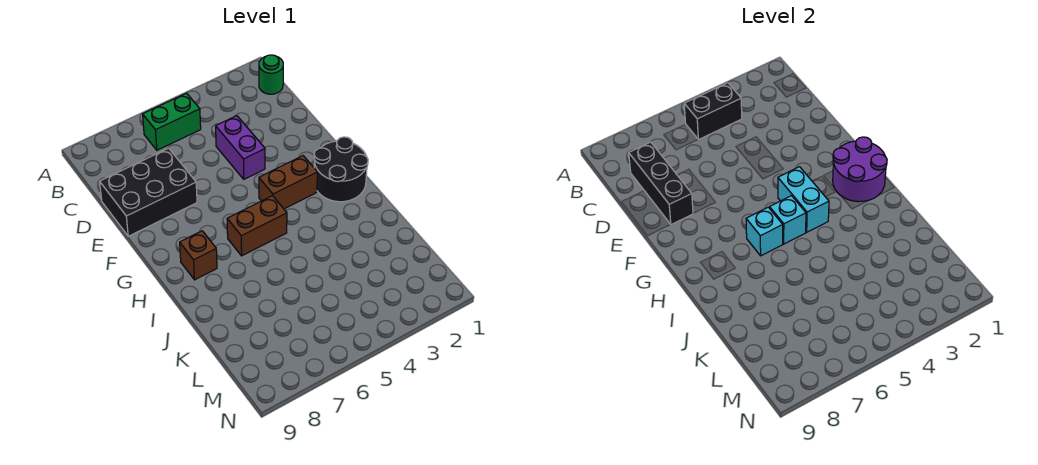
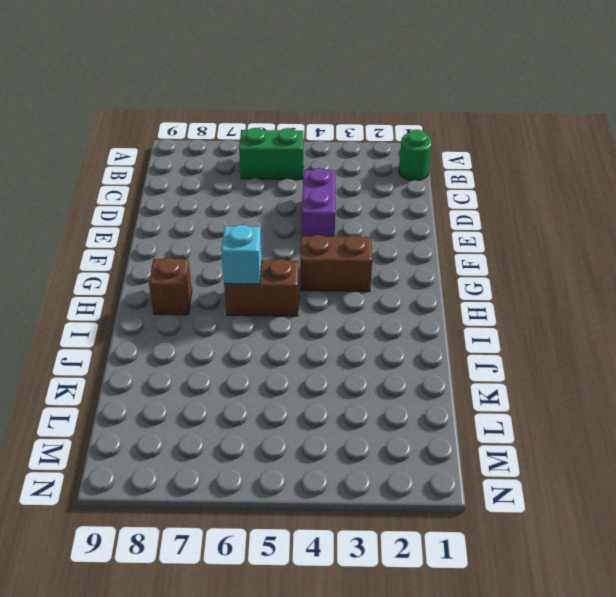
none -> black 2x3 brick [100,148,197,236]
none -> black 2x2 round brick [314,137,368,202]
none -> black 1x2 brick [684,83,742,140]

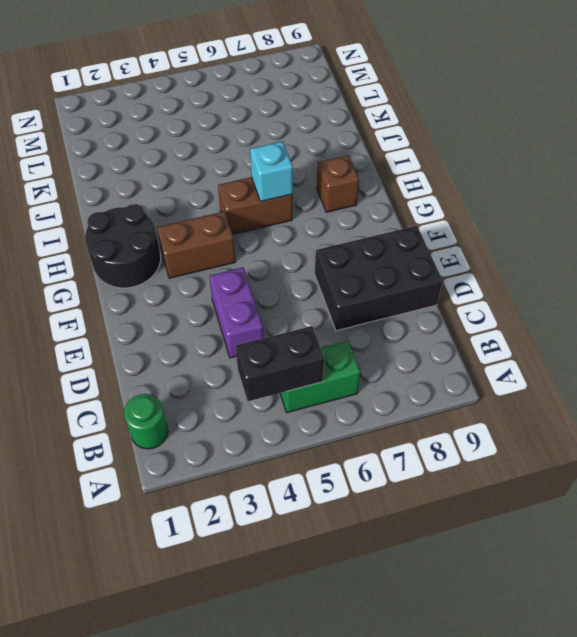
none -> black 1x3 brick [629,142,693,225]
none -> purple 2x2 round brick [833,137,887,202]
none -> cyan 1x2 brick [778,167,829,232]

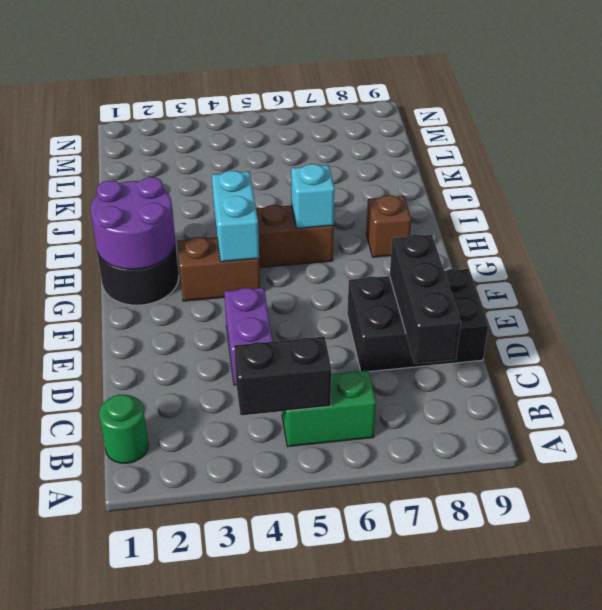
none -> cyan 1x1 brick [770,196,806,244]

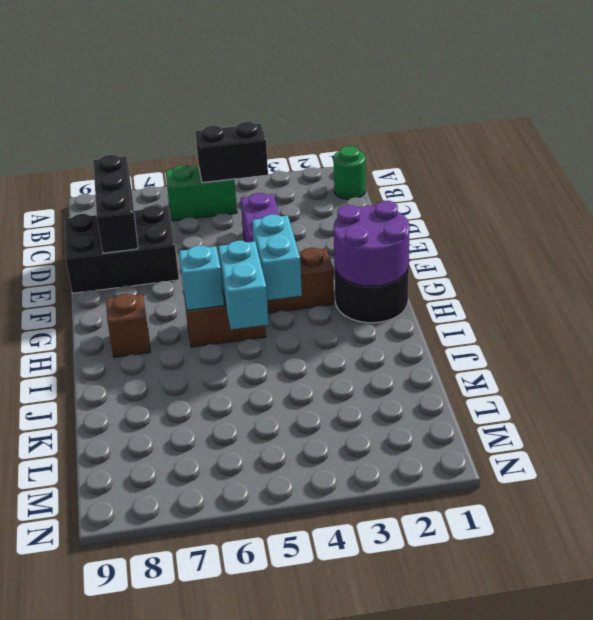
cyan 1x2 brick [218,241,269,330] -> cyan 1x1 brick [770,196,806,244]

